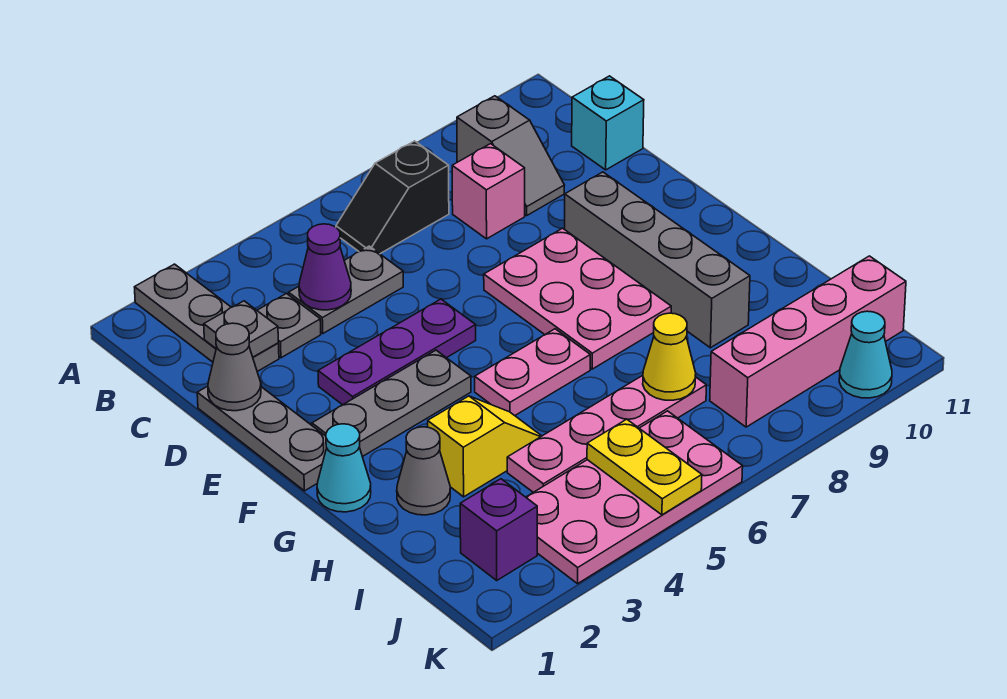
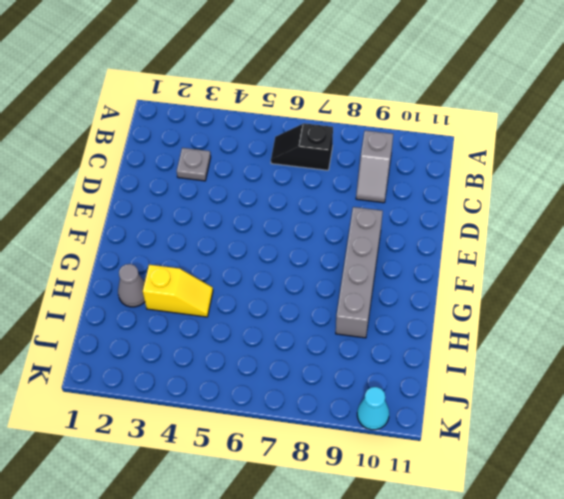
none -> grey 1x3 plate [135,264,279,372]
none -> grey 1x2 plate [289,246,403,333]
none -> pink 1x1 brick [452,144,525,239]

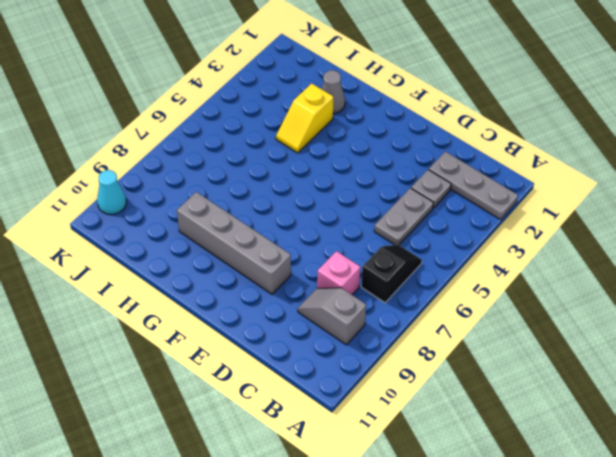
none -> cyan 1x1 brick [572,76,644,170]
none -> grey 1x3 plate [197,386,327,491]
none -> purple 1x3 plate [318,299,476,405]

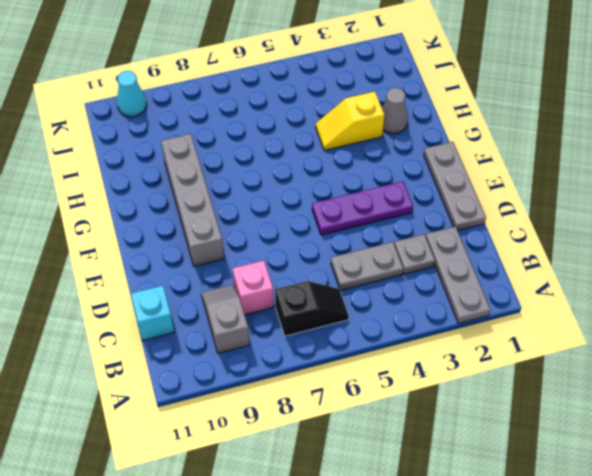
none -> pink 2x3 plate [484,228,671,369]
none -> grey 1x3 plate [312,350,471,457]
none -> cyan 1x1 cone [317,424,371,512]

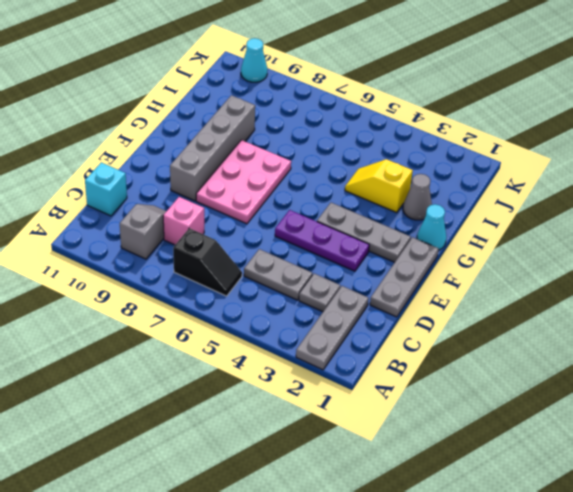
none -> pink 1x2 plate [475,329,590,416]
none -> pink 1x4 plate [507,375,706,492]
none -> purple 1x1 brick [460,479,537,580]

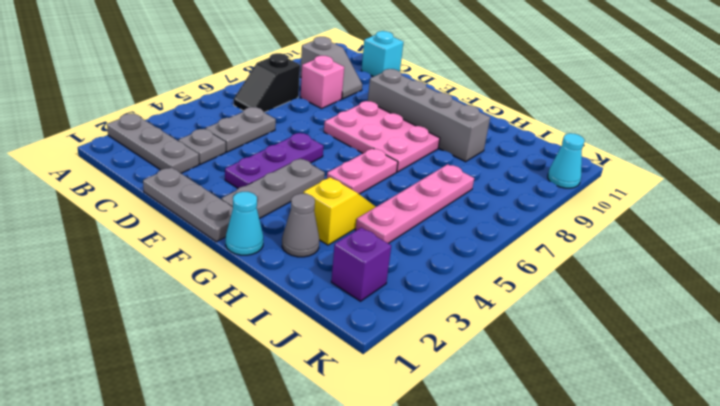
none -> pink 2x4 plate [526,411,743,584]
none -> pink 1x4 brick [710,256,906,427]
none -> grey 1x1 plate [204,301,278,357]

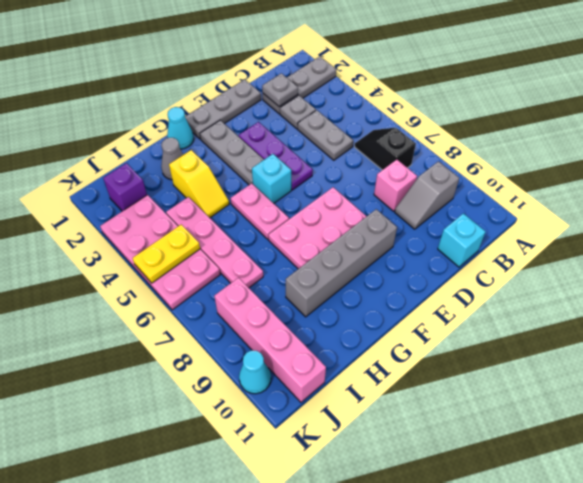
cyan 1x1 brick [252,154,291,203] -> none
none -> purple 1x1 cone [299,224,351,310]
none -> grey 1x1 cone [208,323,261,411]
none -> yellow 1x1 cone [643,313,696,400]

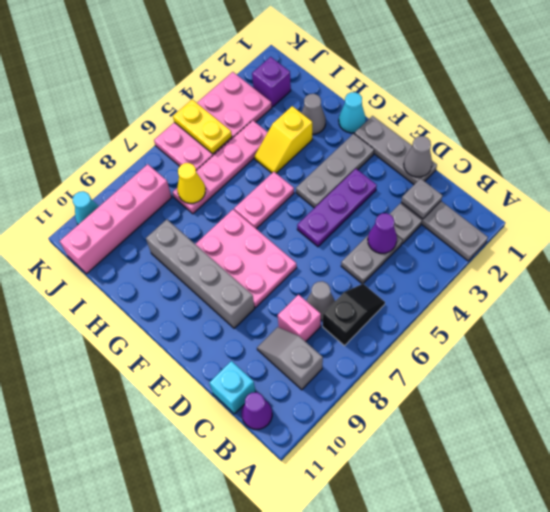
purple 1x1 cone [242,392,272,429] -> none
grey 1x1 cone [307,281,335,320] -> none

